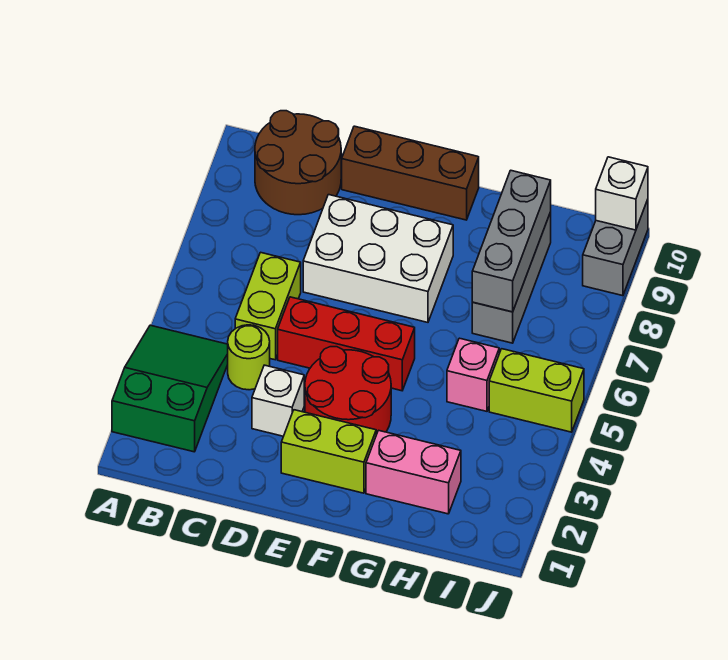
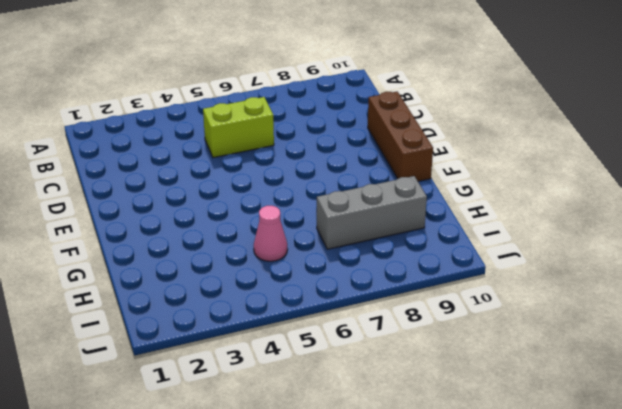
pink 1x1 cone [254,206,288,261] -> pink 1x1 brick [447,338,499,411]
none -> green 2x3 slope [112,325,228,452]
none -> brown 2x2 round brick [255,111,341,215]
none -> lime 1x1 round brick [228,325,270,390]

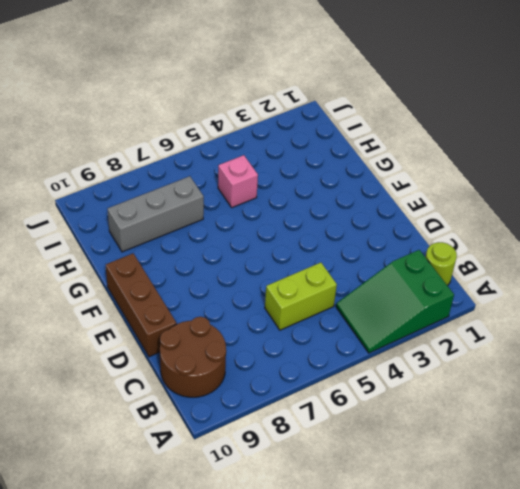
lime 1x1 round brick [426,242,457,286] -> lime 1x1 round brick moved to [228,325,270,390]
none -> white 1x1 brick [252,365,304,436]
none -> red 1x3 brick [278,297,415,391]
none -> white 2x3 brick [303,195,453,322]

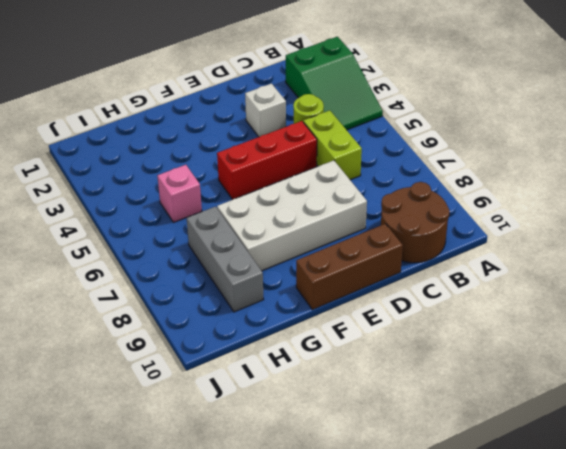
white 2x4 brick [217,160,367,271] -> white 2x3 brick [303,195,453,322]
none -> lime 1x2 brick [281,410,376,493]
none -> red 2x2 round brick [305,347,391,435]
none -> pink 1x2 brick [366,430,461,514]

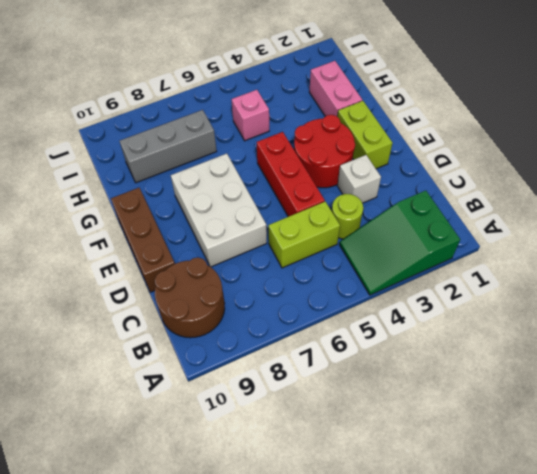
none -> lime 1x2 brick [489,349,584,432]
none -> grey 1x2 brick [583,199,648,296]
none -> grey 1x3 brick [472,170,551,312]

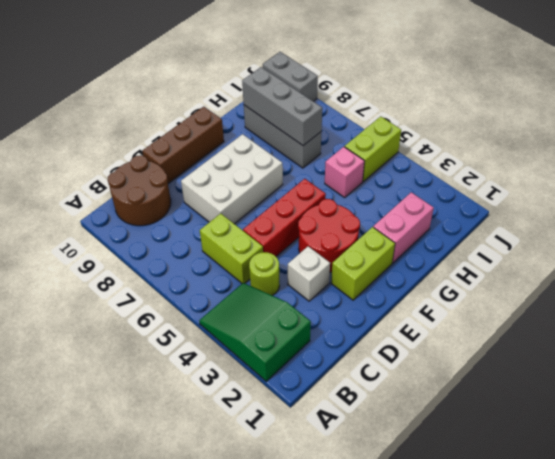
none -> white 1x1 brick [596,157,648,230]

